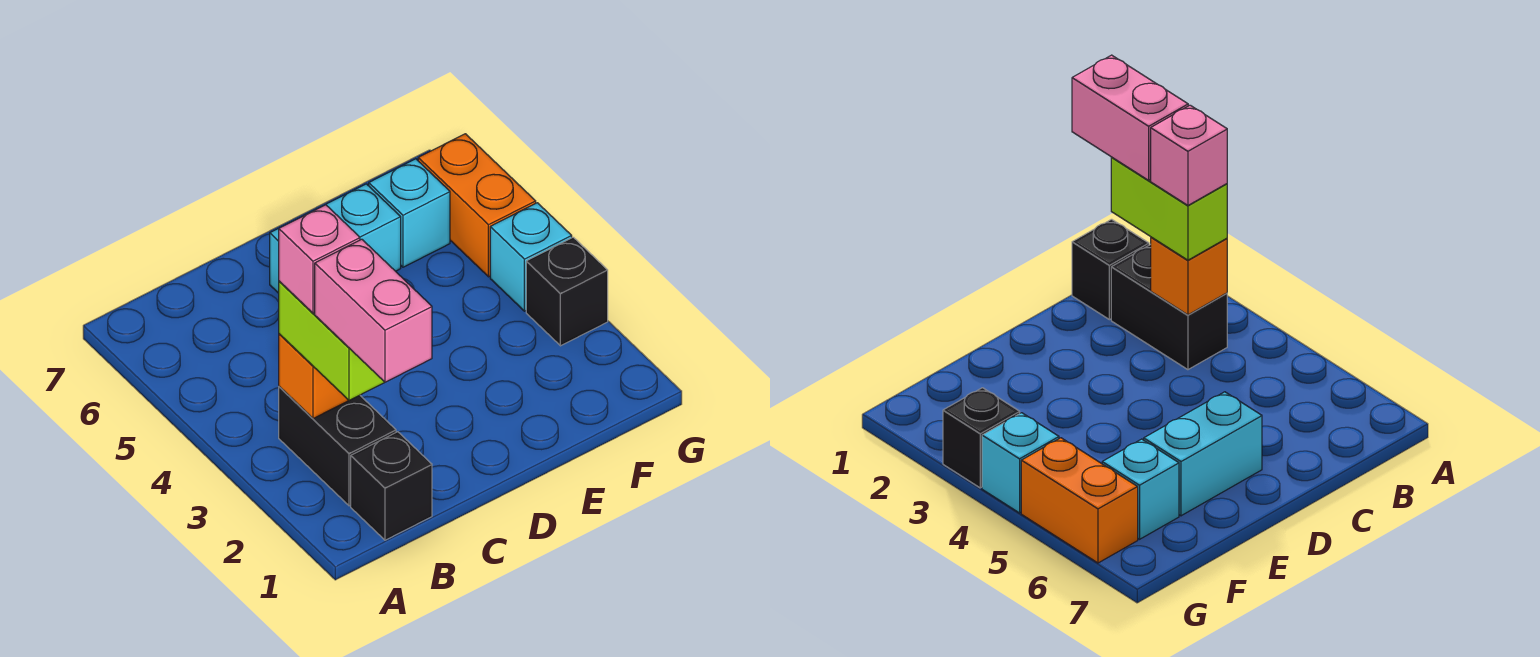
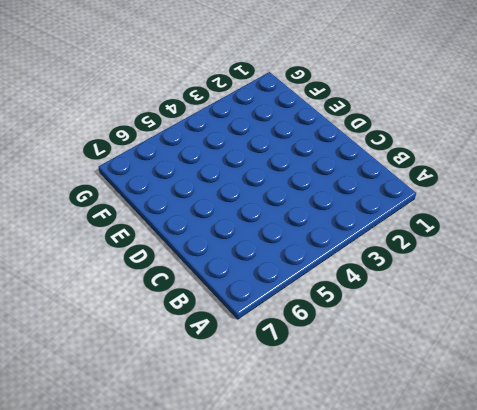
none -> black 1x1 brick [351,432,432,540]
none -> black 1x2 brick [279,387,396,506]

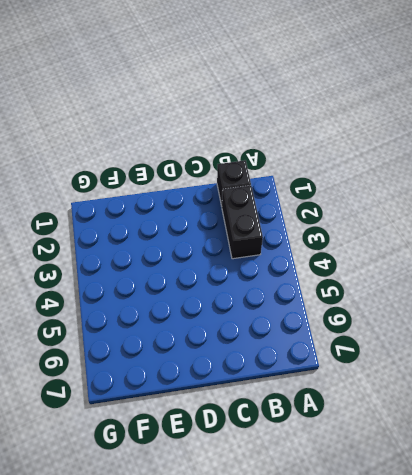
none -> cyan 1x2 brick [270,184,401,293]
none -> cyan 1x1 brick [369,159,450,267]

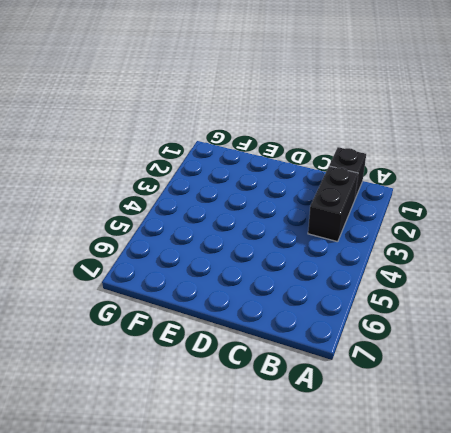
none -> cyan 1x2 brick [270,184,401,293]
none -> cyan 1x1 brick [369,159,450,267]

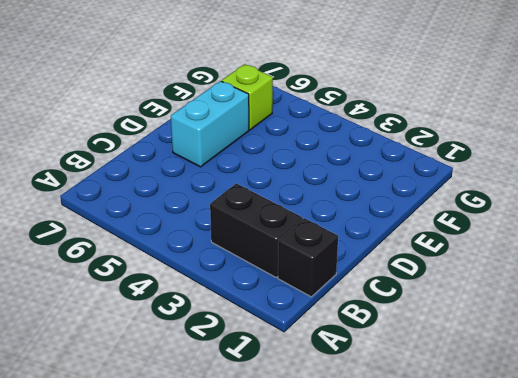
lime 1x1 brick [222,64,273,130] -> cyan 1x1 brick [369,159,450,267]
none -> black 1x1 brick [526,237,608,346]
none -> cyan 1x1 brick [490,203,572,311]

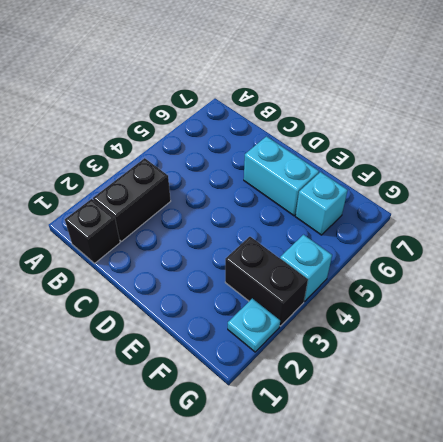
black 1x2 brick [225,237,308,326] -> black 1x1 brick [526,237,608,346]
cyan 1x1 plate [228,298,280,352] -> none
none -> orange 1x2 brick [418,134,536,277]
none -> orange 1x1 brick [279,334,349,419]

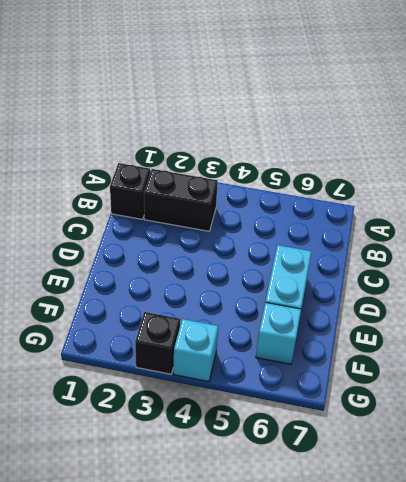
none -> orange 1x2 brick [418,134,536,277]
none -> orange 1x1 brick [279,334,349,419]

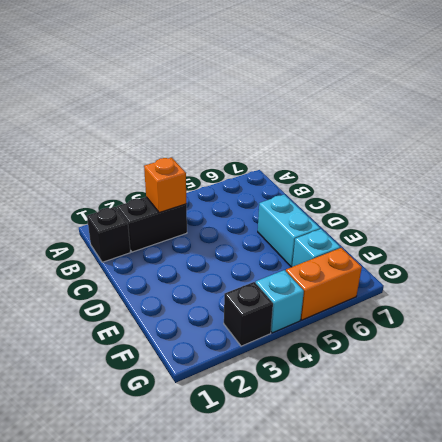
none -> lime 1x2 brick [279,281,385,400]
none -> pink 1x2 brick [315,239,432,382]

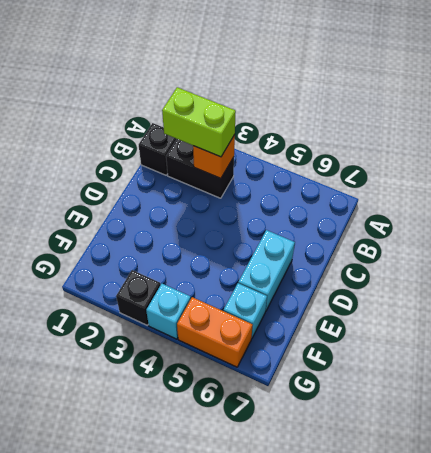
none -> pink 1x2 brick [315,239,432,382]
none -> pink 1x1 brick [279,205,360,313]

